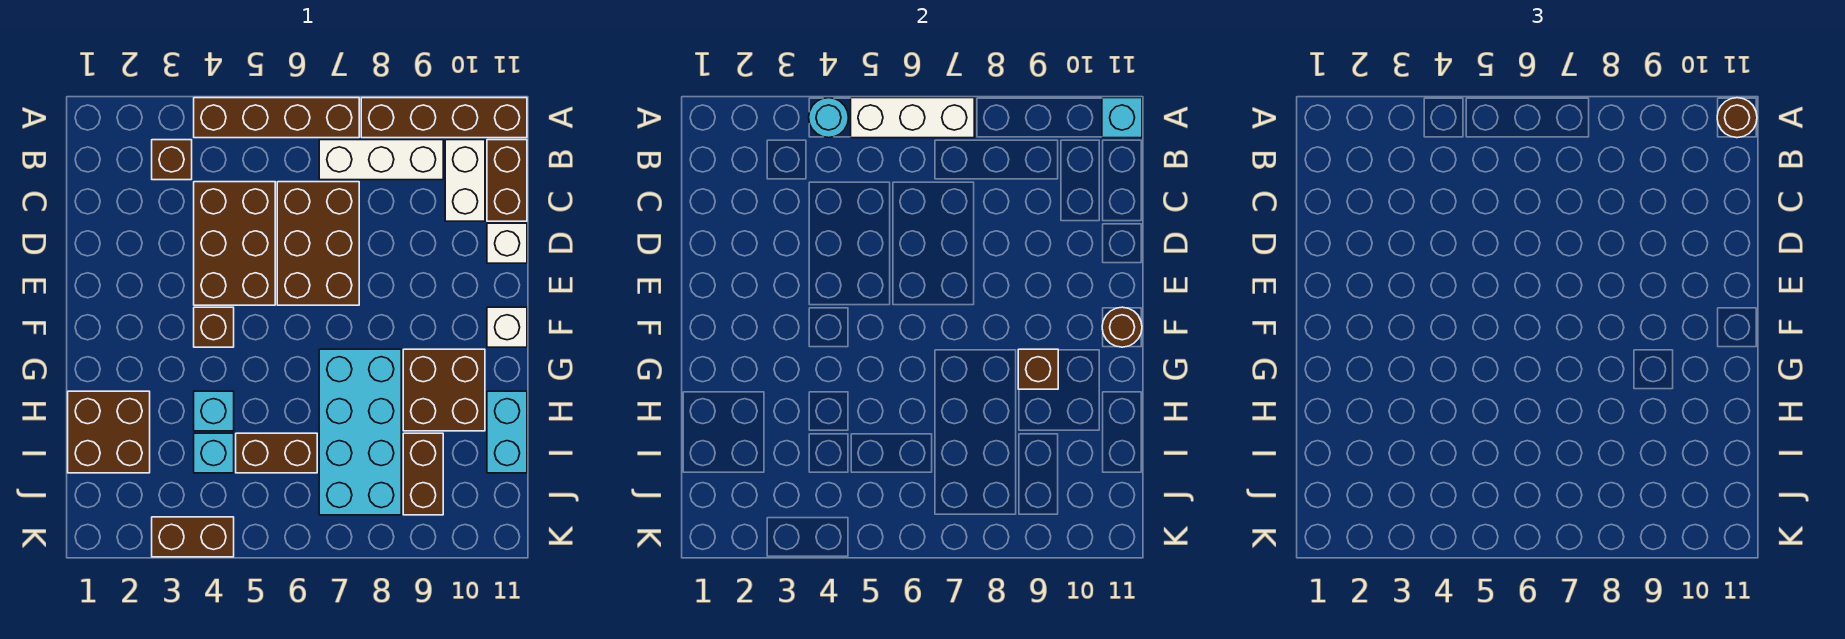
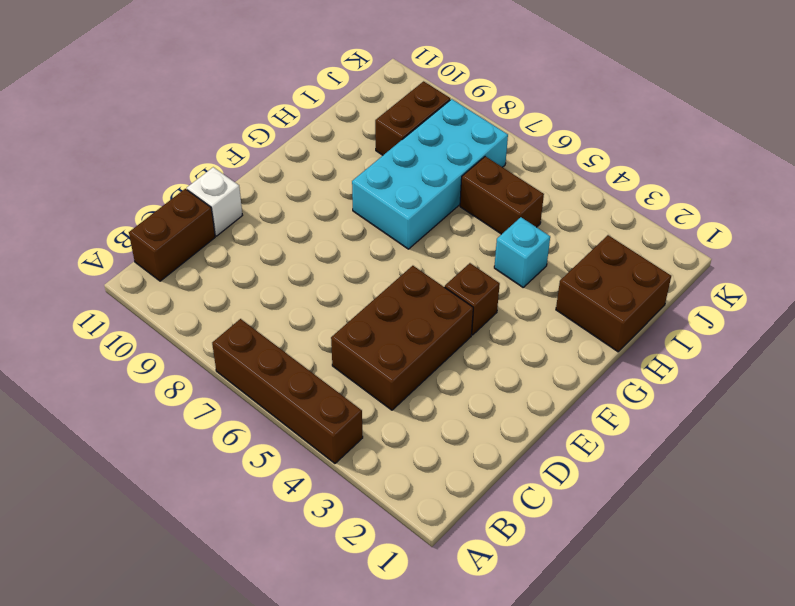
none -> brown 1x4 brick [361,98,527,138]
none -> brown 1x1 brick [152,140,192,180]
none -> white 1x3 brick [319,140,443,180]

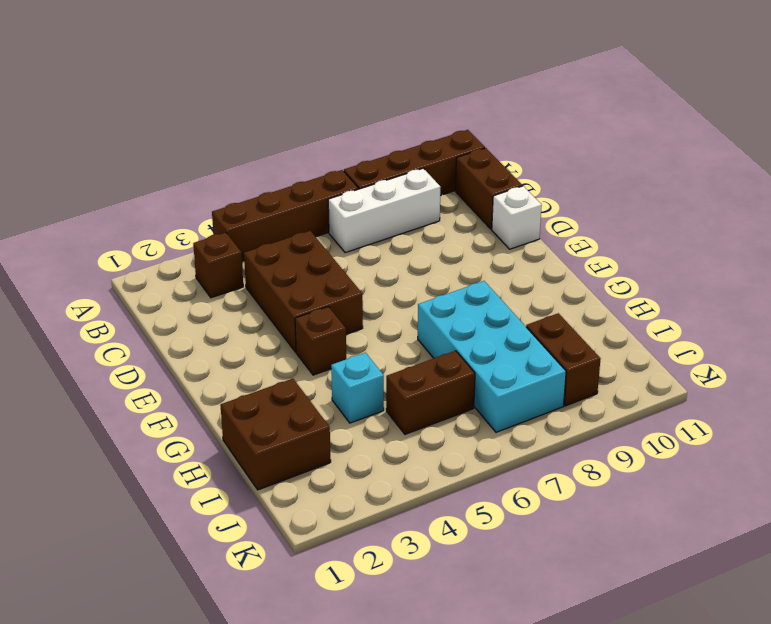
none -> white 1x2 brick [445,140,485,221]
none -> brown 2x3 brick [277,182,359,305]
none -> white 1x1 brick [487,307,527,347]

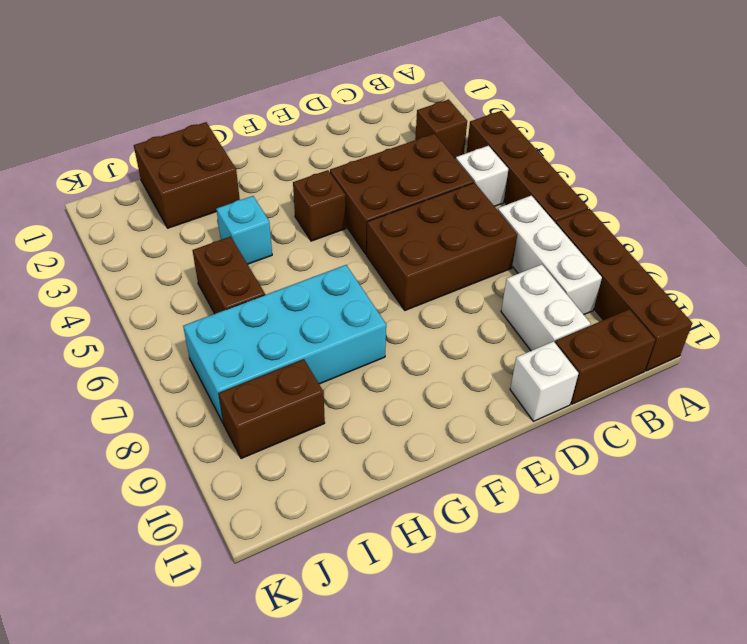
white 1x1 brick [456,146,508,206] -> white 1x1 brick moved to [487,307,527,347]
white 1x2 brick [501,264,591,351] -> white 1x2 brick turned to [445,140,485,221]
none -> brown 2x2 brick [403,349,485,431]
none -> cyan 1x2 brick [487,391,527,473]
none -> cyan 1x1 brick [194,433,234,473]

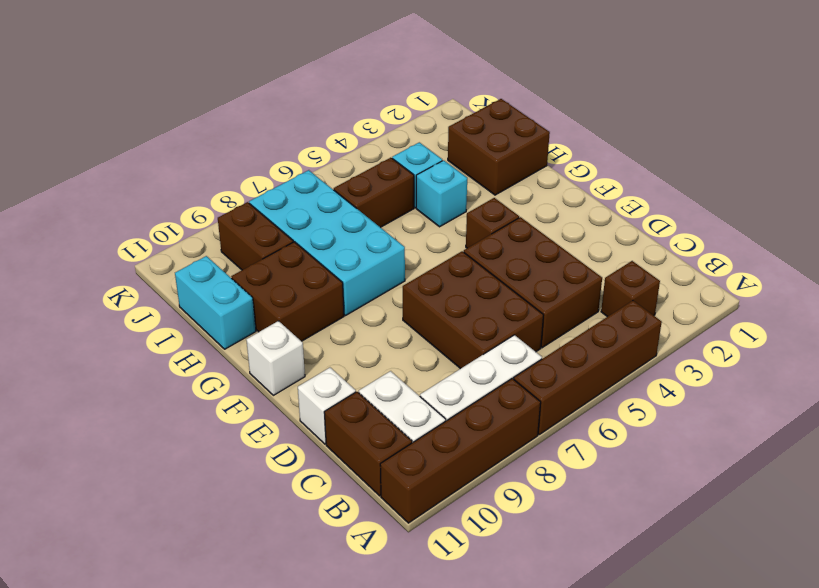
none -> brown 1x2 brick [152,517,234,557]
none -> cyan 1x1 round brick [809,98,848,138]
none -> white 1x3 brick [851,98,974,138]

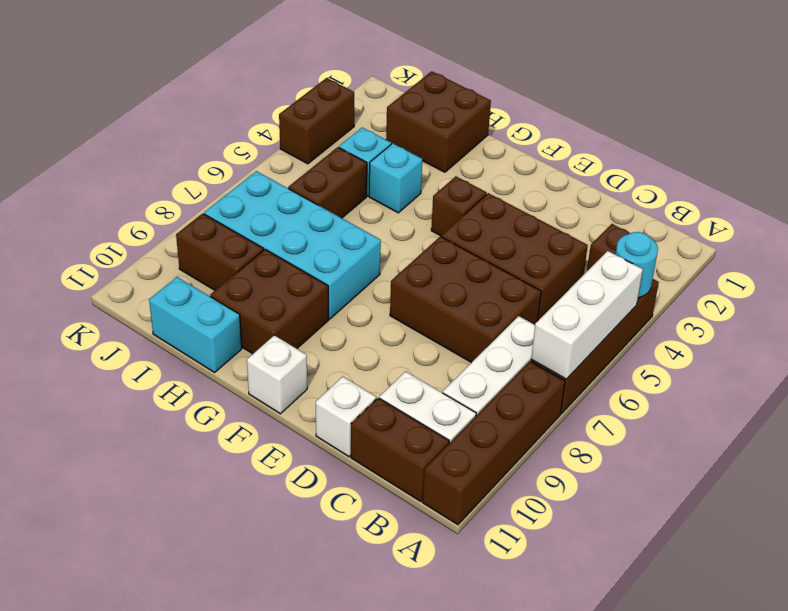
none -> cyan 1x1 brick [1102,98,1142,138]
none -> brown 1x1 round brick [1102,307,1142,347]
none -> brown 1x1 brick [1018,349,1058,389]

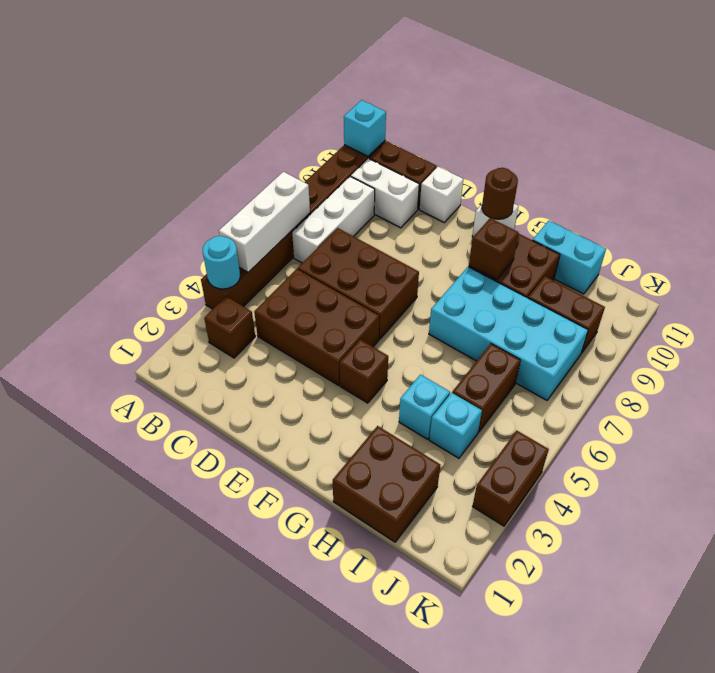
none -> brown 1x1 round brick [1717,98,1757,138]

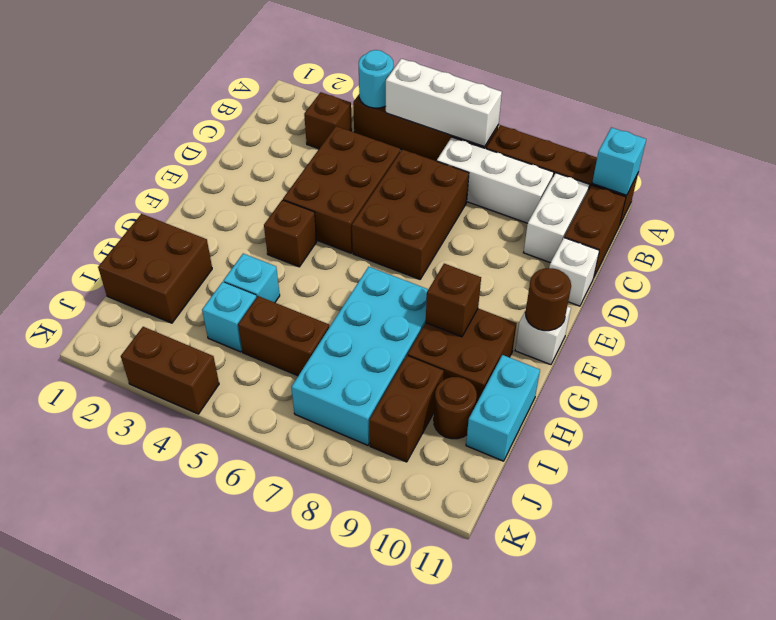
brown 1x1 round brick [434,377,477,439] -> brown 1x1 round brick moved to [1717,98,1757,138]

